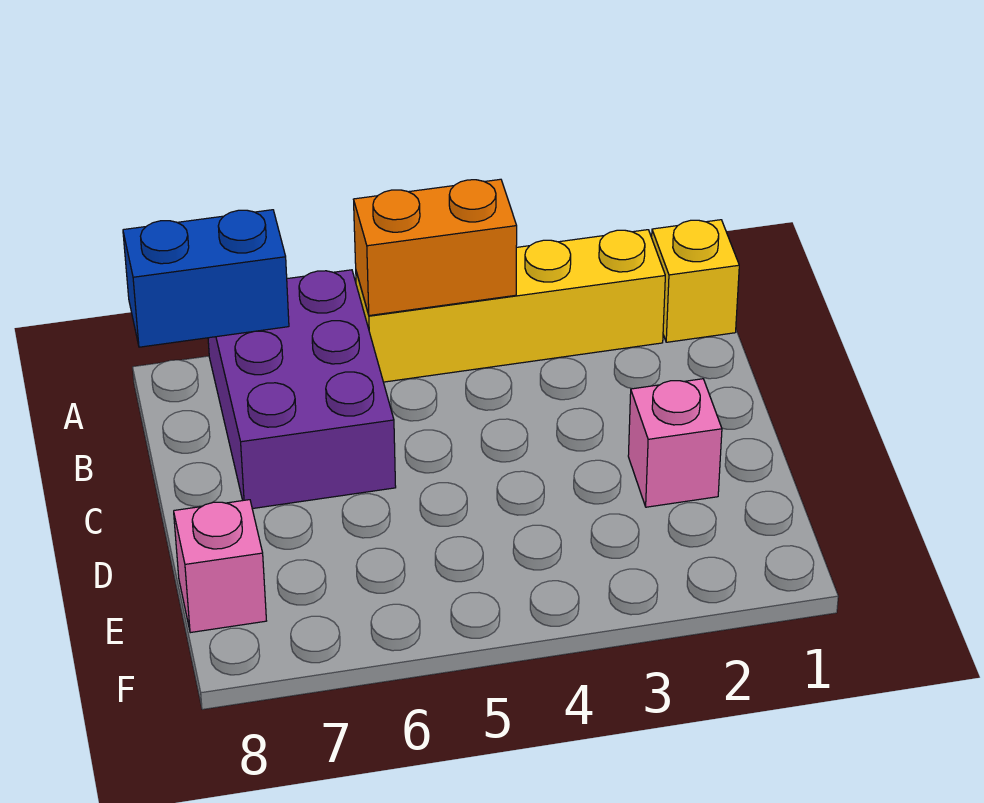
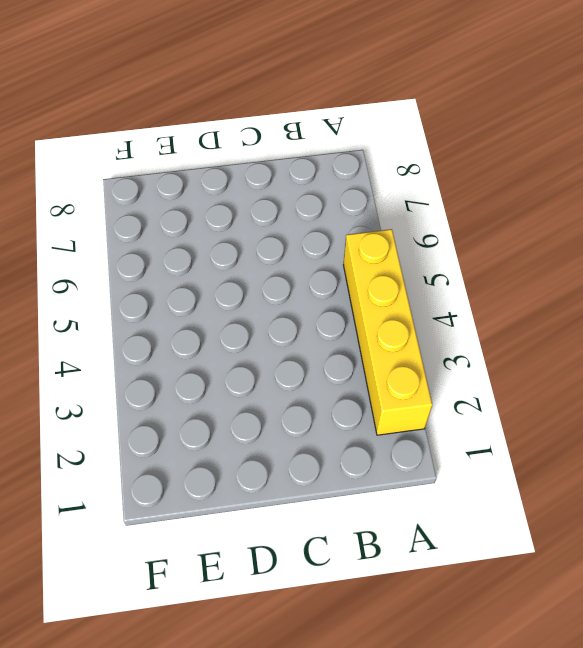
none -> yellow 1x1 brick [652,220,739,342]
none -> purple 2x3 brick [208,270,396,509]

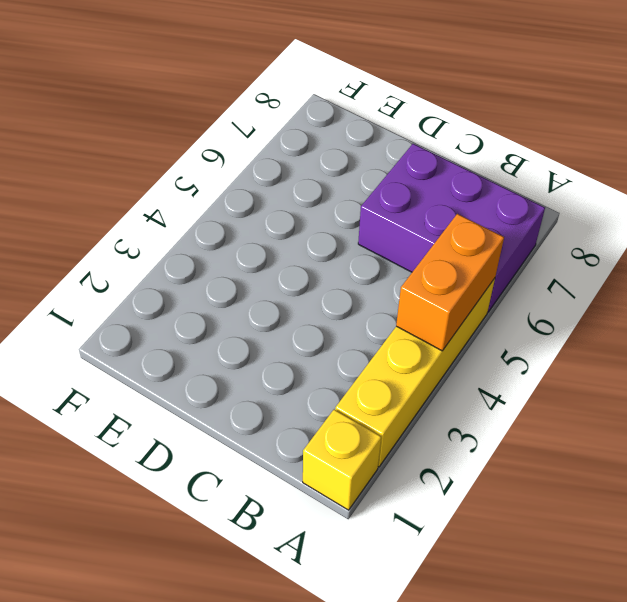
none -> pink 1x1 brick [628,379,722,507]
none -> pink 1x1 brick [174,500,266,633]

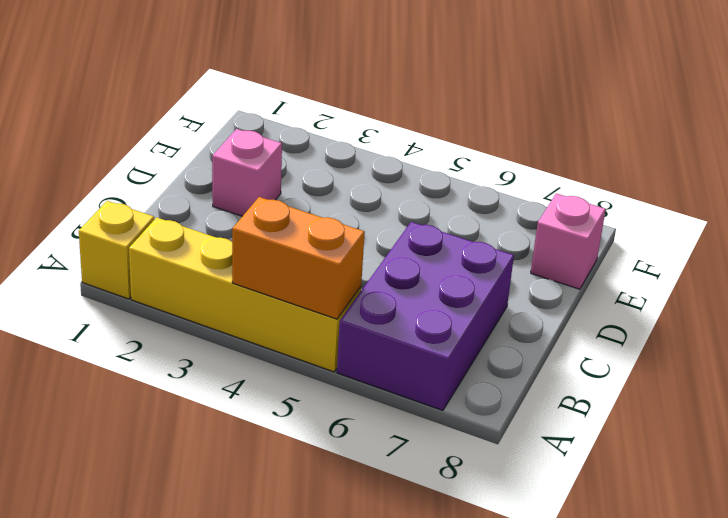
none -> blue 1x2 brick [123,210,289,347]

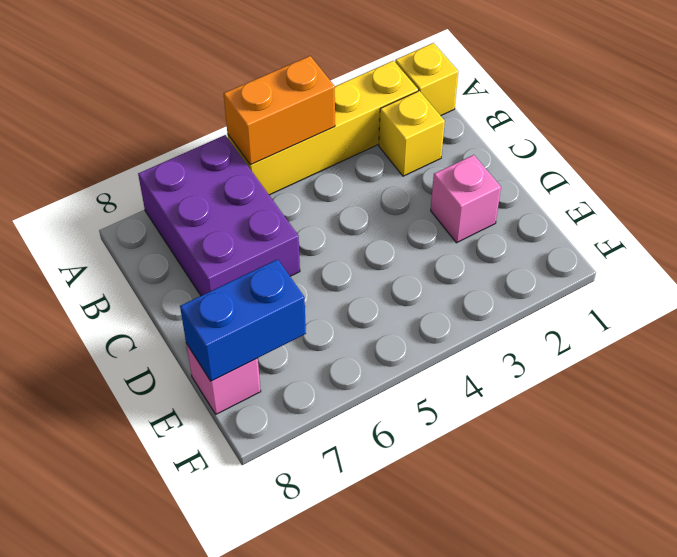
yellow 1x1 brick [379,91,445,176] -> none
blue 1x2 brick [180,259,306,381] -> blue 1x2 brick moved to [123,210,289,347]

